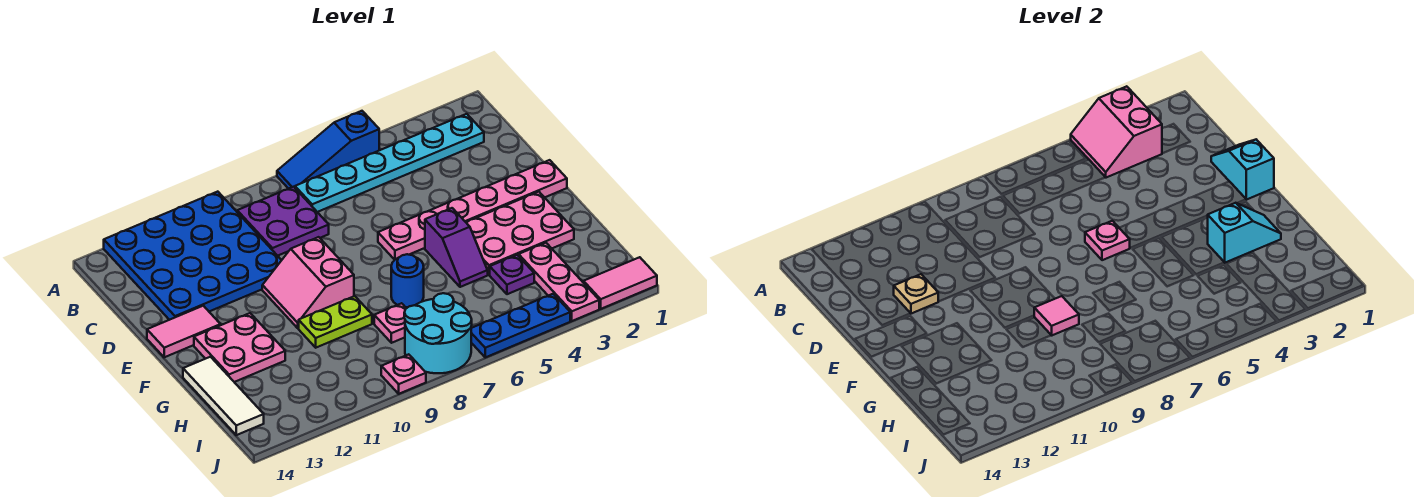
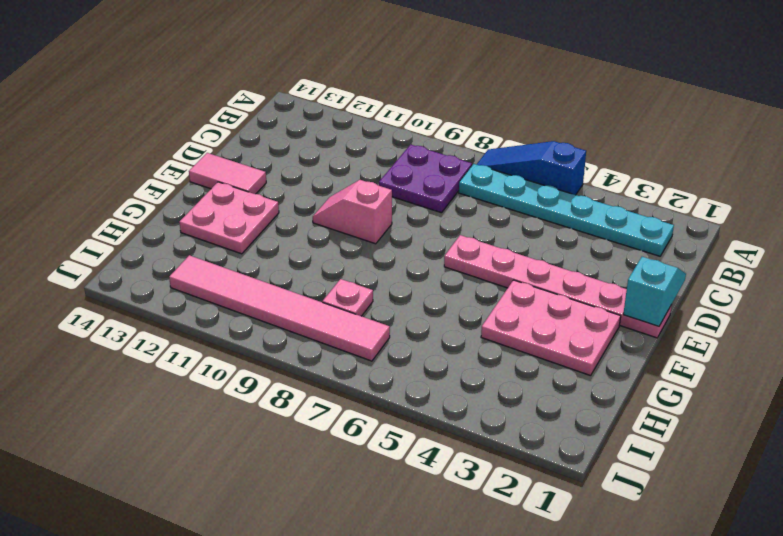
pink 1x2 slope [313,180,392,244] -> pink 2x2 slope [262,237,354,328]
pink 1x6 tile [169,255,390,361] -> cyan 2x2 round brick [404,293,472,373]
none -> blue 4x4 plate [104,192,282,320]
none -> purple 1x2 slope [425,208,488,287]
none -> blue 1x1 round brick [391,254,424,307]

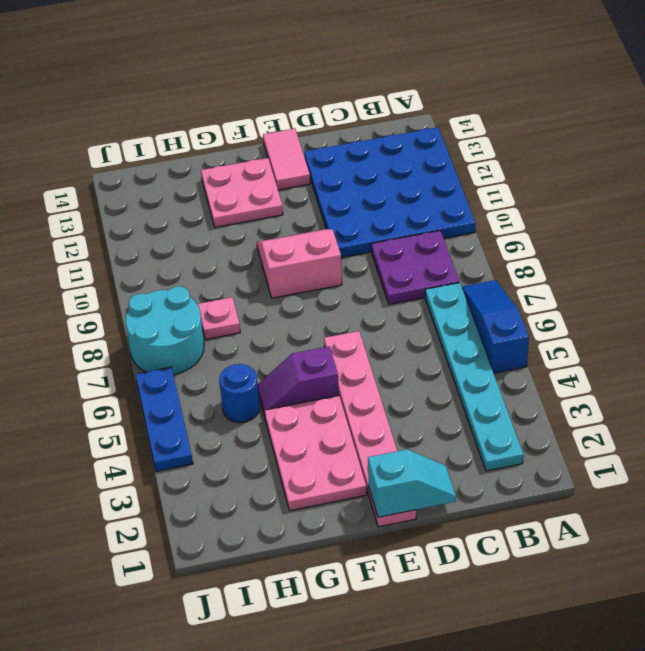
blue 1x1 round brick [219,364,260,423] -> blue 1x1 round brick moved to [391,254,424,307]
none -> lime 1x2 plate [299,296,372,348]
none -> white 1x3 tile [183,357,264,435]
none -> pink 1x3 plate [519,243,599,321]

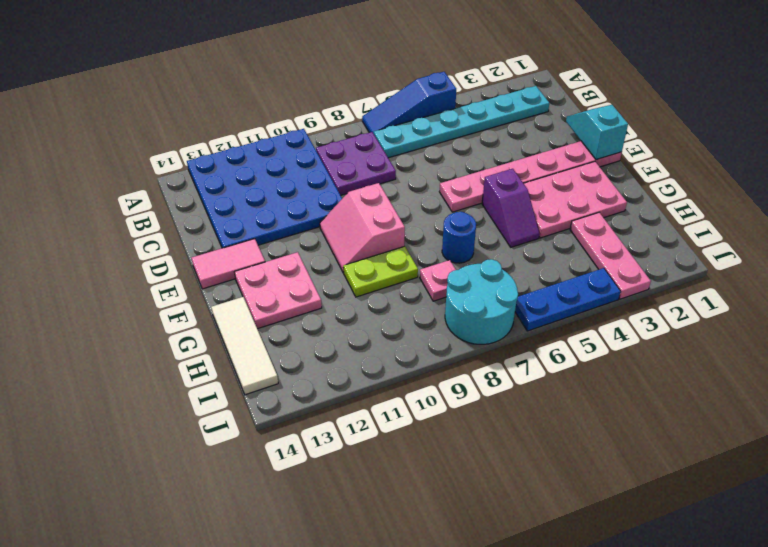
none -> purple 1x1 plate [490,255,534,294]
none -> pink 1x2 tile [584,257,657,309]
none -> pink 1x1 plate [381,354,426,394]

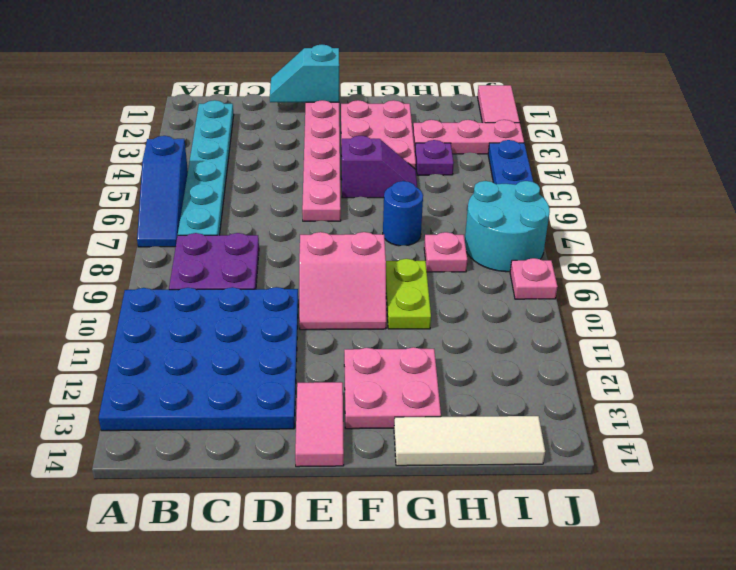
none -> pink 2x2 slope [1071,86,1162,178]
none -> tan 1x1 plate [894,274,938,314]
none -> pink 1x1 plate [1085,221,1130,260]

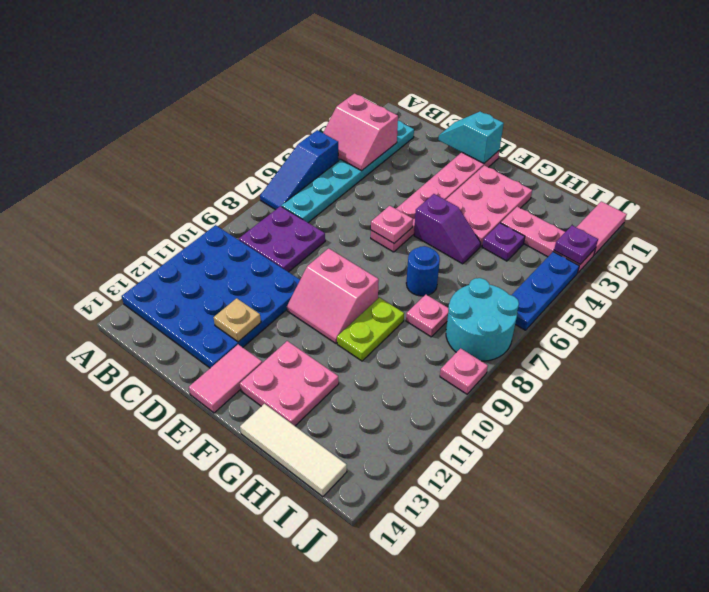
purple 1x1 plate [554,226,598,264] -> none
none -> cyan 1x2 slope [1207,203,1281,263]
none -> pink 1x1 tile [1034,296,1079,335]

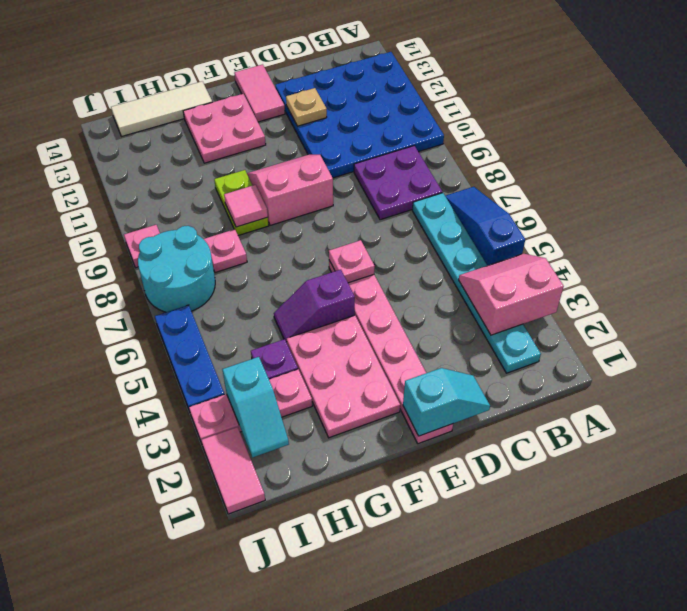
cyan 1x2 slope [222,357,289,458] -> cyan 1x2 slope moved to [1207,203,1281,263]
none -> blue 1x1 round brick [391,254,424,307]

